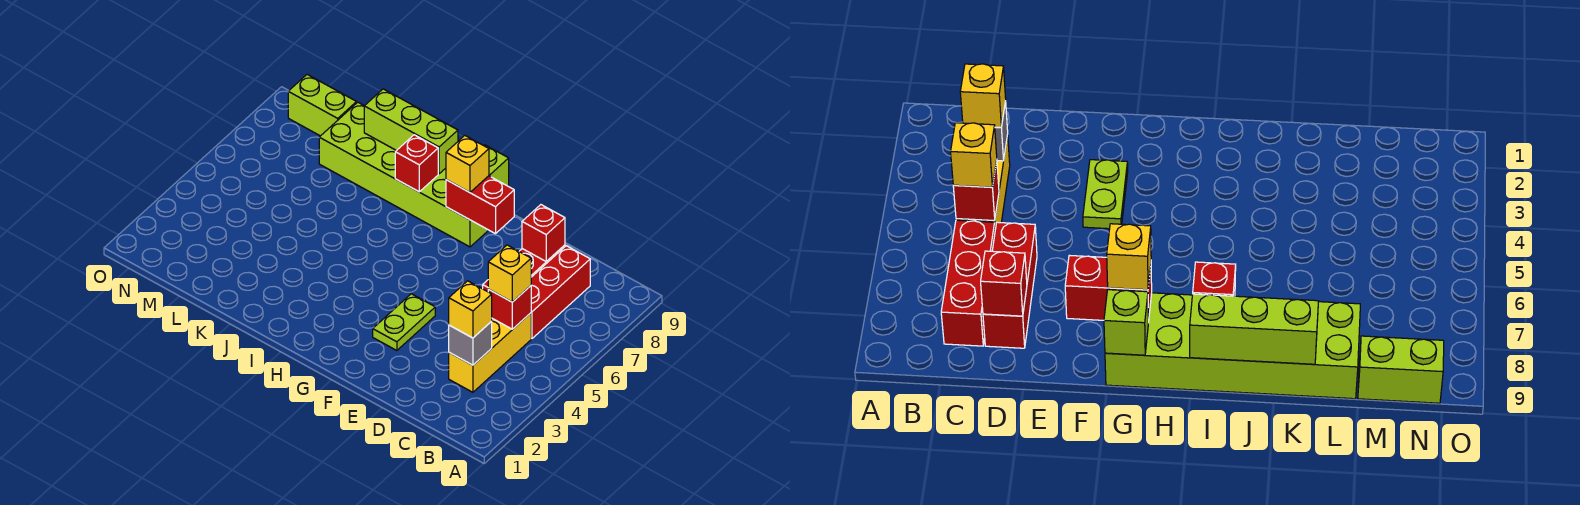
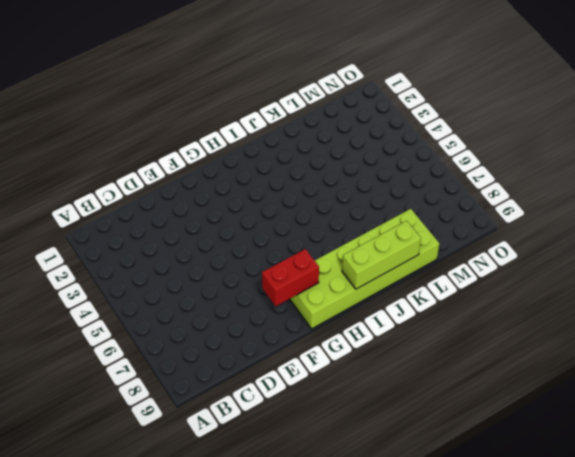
none -> yellow 1x3 brick [449,313,531,392]
none -> red 1x3 brick [531,246,590,338]
none -> red 1x3 brick [983,222,1037,348]

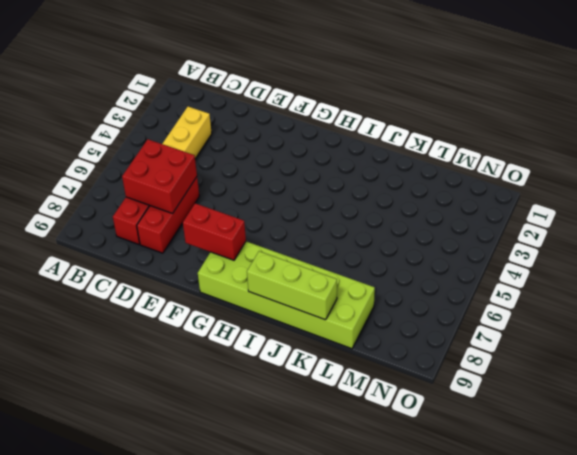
red 2x2 brick [122,139,197,213] -> none
none -> lime 1x2 plate [373,294,435,351]
none -> lime 1x2 brick [288,75,357,136]
none -> grey 1x1 brick [449,321,492,365]

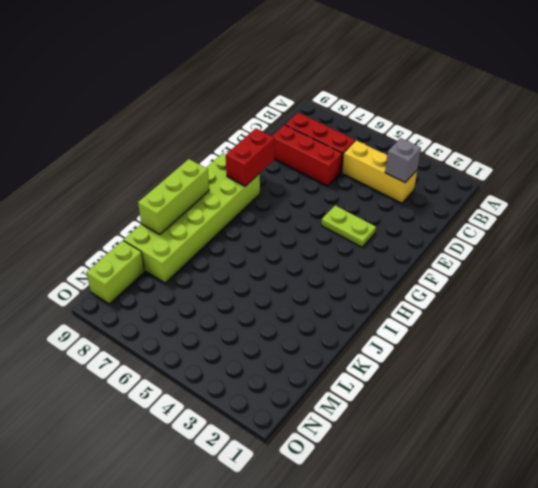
none -> red 1x1 brick [488,286,531,329]
none -> red 1x1 brick [522,205,565,261]
none -> lime 1x1 brick [484,145,509,186]

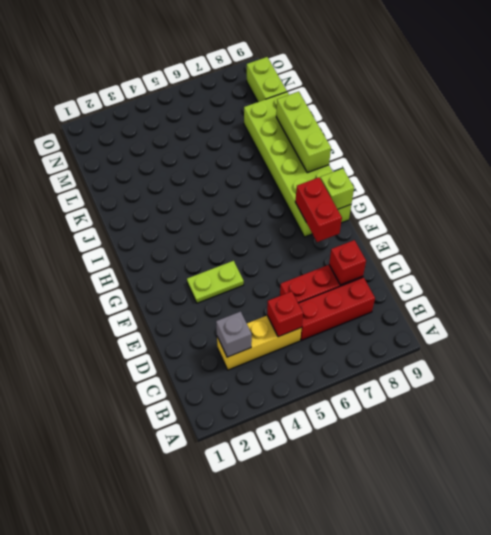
none -> red 1x1 brick [395,135,438,192]
none -> yellow 1x1 brick [449,281,492,338]
none -> yellow 1x1 brick [488,245,531,302]

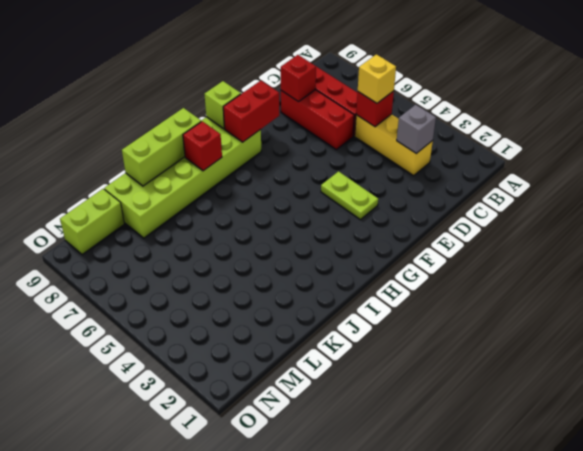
none -> yellow 1x1 brick [449,281,492,338]
none -> yellow 1x1 brick [446,136,489,192]

